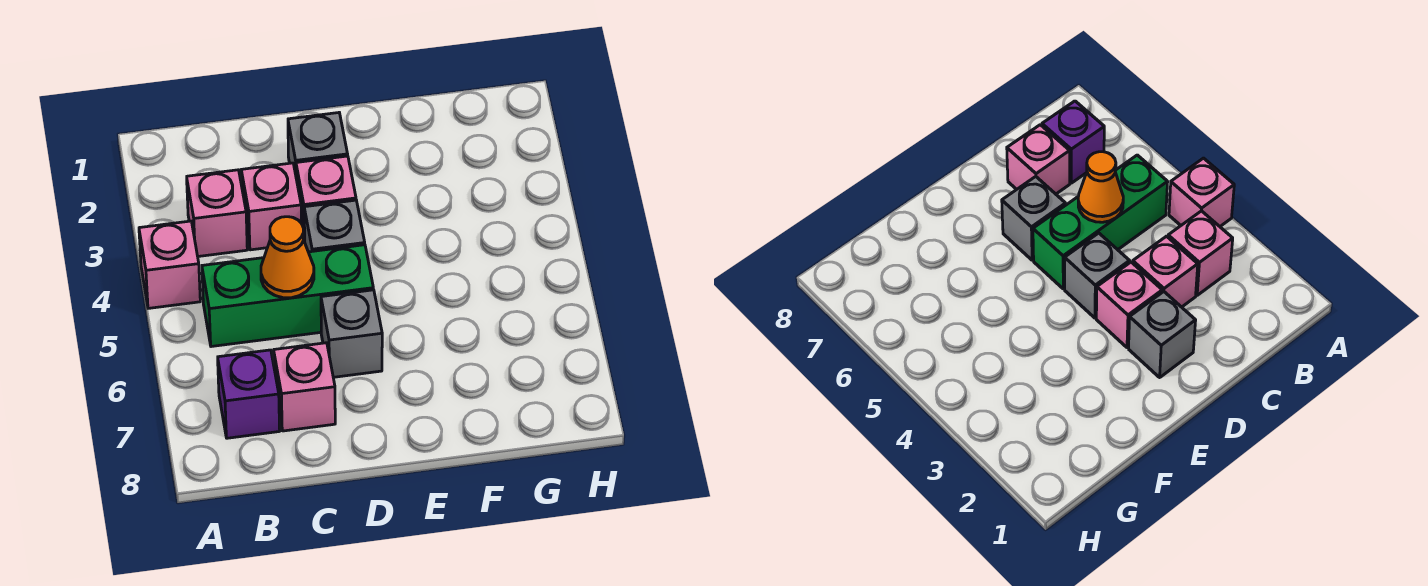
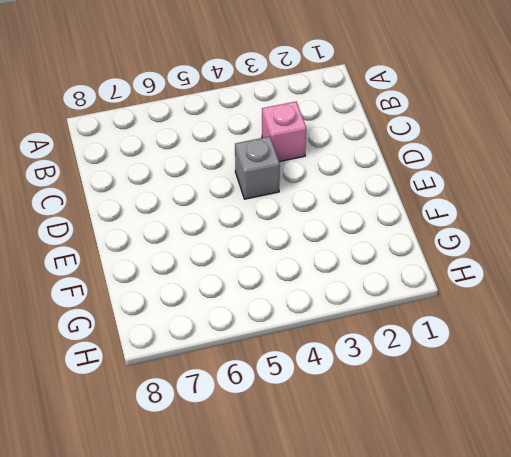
none -> pink 1x1 brick [139,221,200,308]
none -> pink 1x1 brick [187,170,247,257]

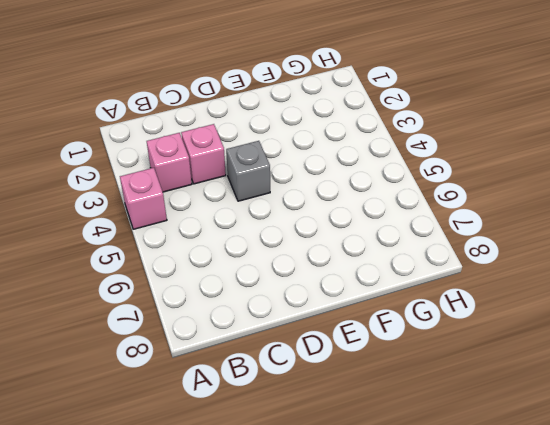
none -> green 1x3 brick [202,245,373,347]
none -> purple 1x1 brick [218,350,280,438]

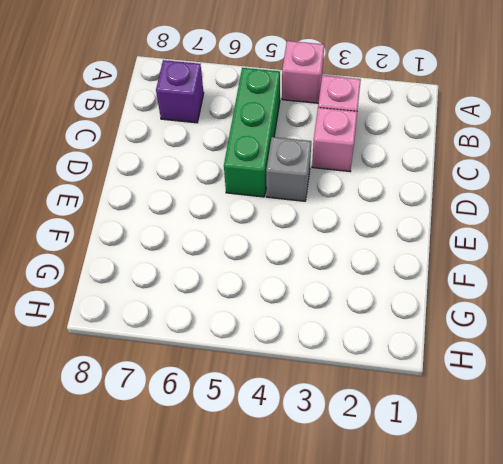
none -> pink 1x1 brick [274,343,335,431]
none -> grey 1x1 brick [288,113,348,174]

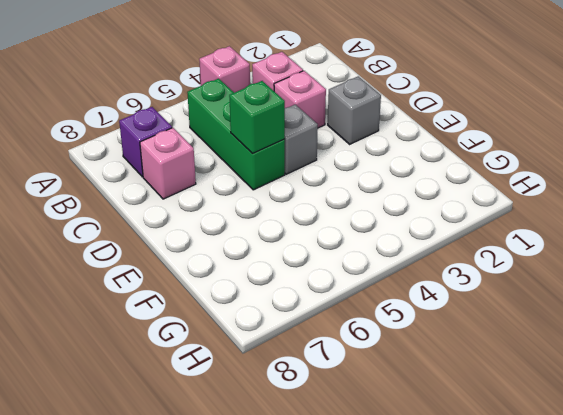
green 1x1 brick [229,81,285,153] -> none
none -> pink 1x1 brick [296,156,356,242]
none -> grey 1x1 brick [321,290,382,377]

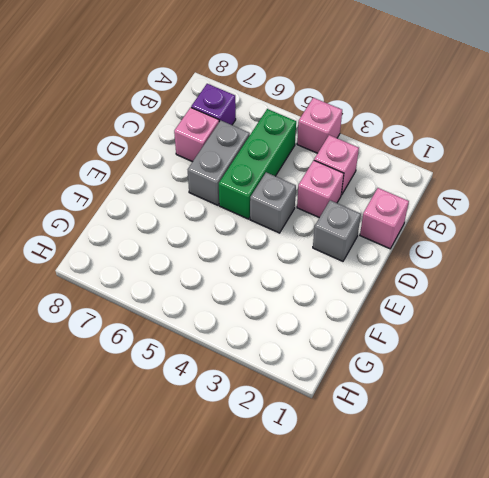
pink 1x1 brick [360,188,409,249] -> pink 1x1 brick moved to [296,156,356,242]
grey 1x2 brick [188,121,250,205] -> grey 1x1 brick [321,290,382,377]
none -> orange 1x1 cone [261,217,314,298]

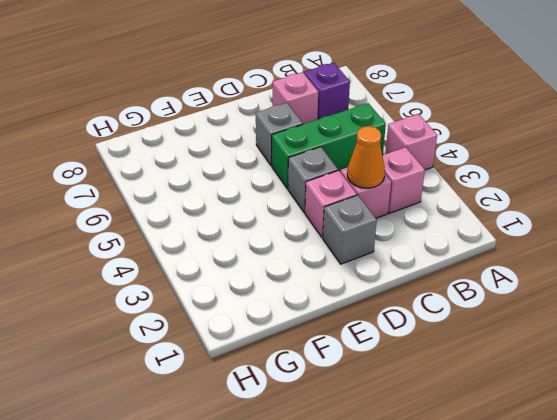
orange 1x1 cone [347,126,385,188] -> orange 1x1 cone moved to [261,217,314,298]

